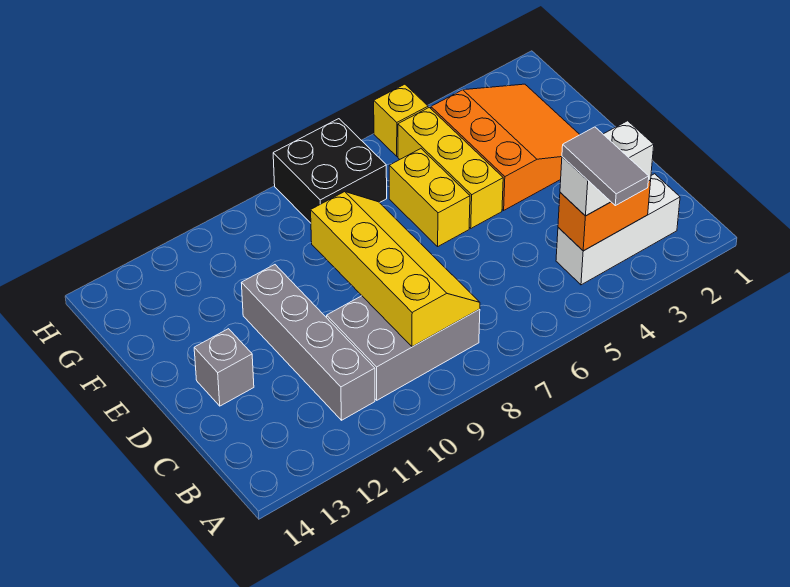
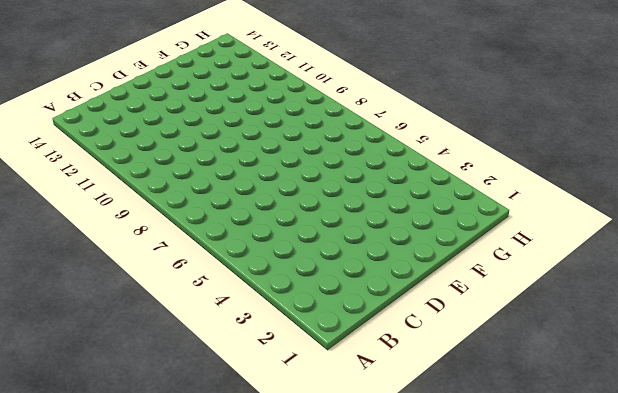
none -> white 1x3 brick [556,174,680,285]
none -> grey 2x3 brick [327,296,480,400]
none -> grey 1x4 brick [242,265,375,420]

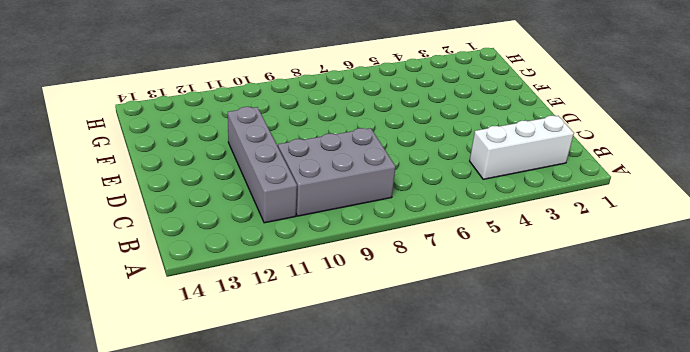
none -> grey 1x1 brick [194,329,254,406]
none -> orange 3x3 slope [431,84,580,210]
none -> yellow 1x3 brick [398,107,503,228]

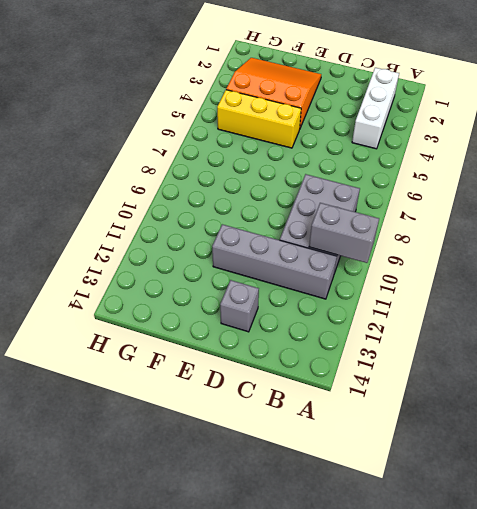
grey 1x2 brick [309,203,379,263] -> none
none -> yellow 1x2 brick [389,149,470,246]
none -> black 2x2 brick [273,119,387,223]
none -> yellow 1x1 brick [374,84,428,156]

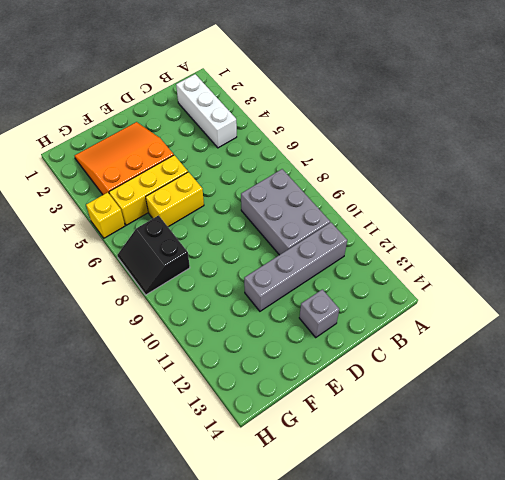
black 2x2 slope [117,215,190,295] -> black 2x2 brick [273,119,387,223]
none -> orange 1x2 brick [558,180,651,251]
none -> yellow 2x4 slope [311,192,480,347]
none -> white 1x2 brick [560,121,654,216]

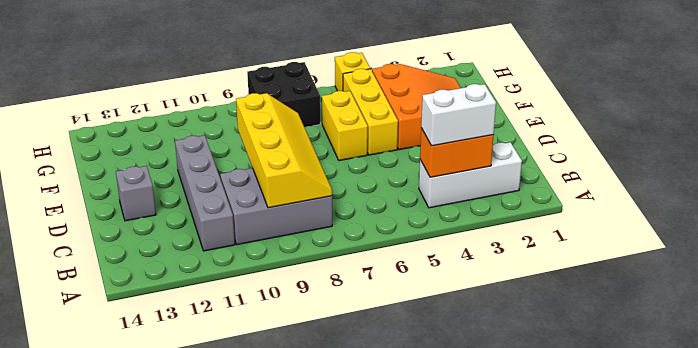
none -> grey 1x2 tile [562,127,649,206]

